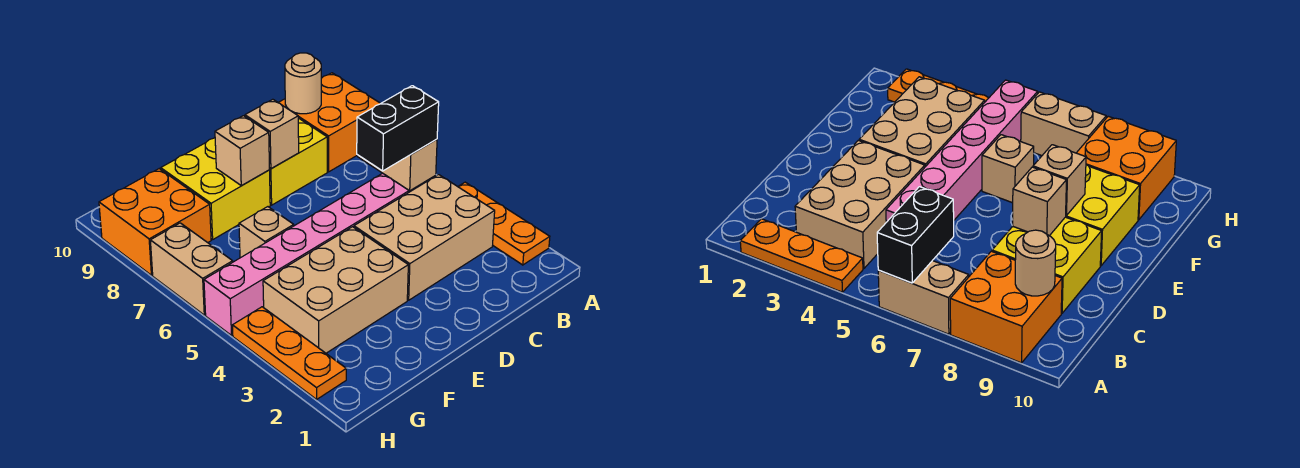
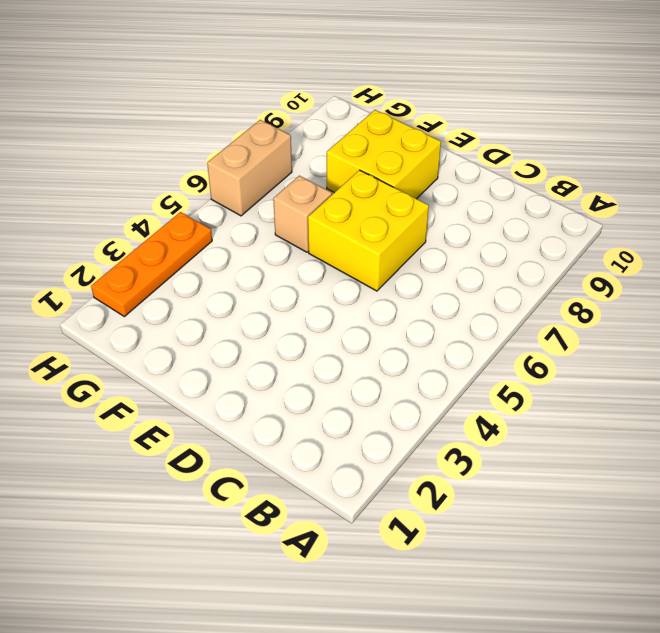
yellow 2x2 brick [308,170,429,291] -> yellow 2x2 brick moved to [269,118,327,205]
none -> orange 1x3 plate [458,182,550,265]
none -> tan 1x2 brick [358,139,437,191]
none -> orange 2x2 brick [278,73,381,172]

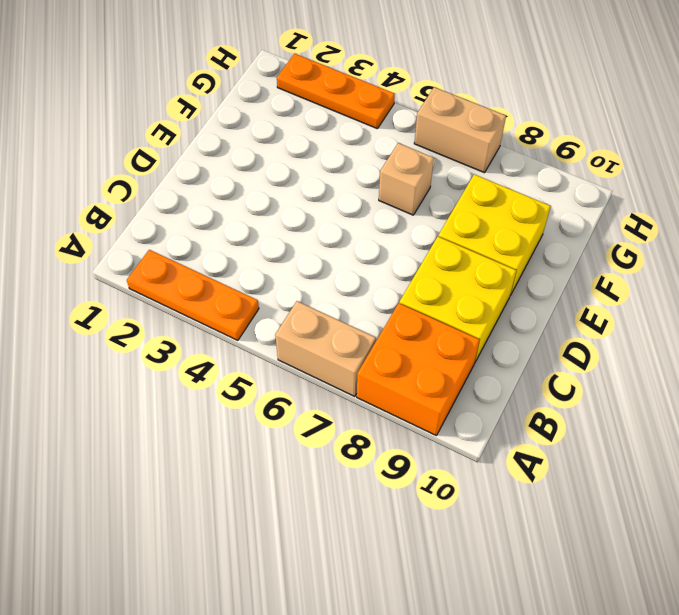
none -> tan 2x3 brick [354,175,495,300]
none -> pink 1x6 brick [204,173,409,335]
none -> tan 2x3 brick [263,227,408,353]

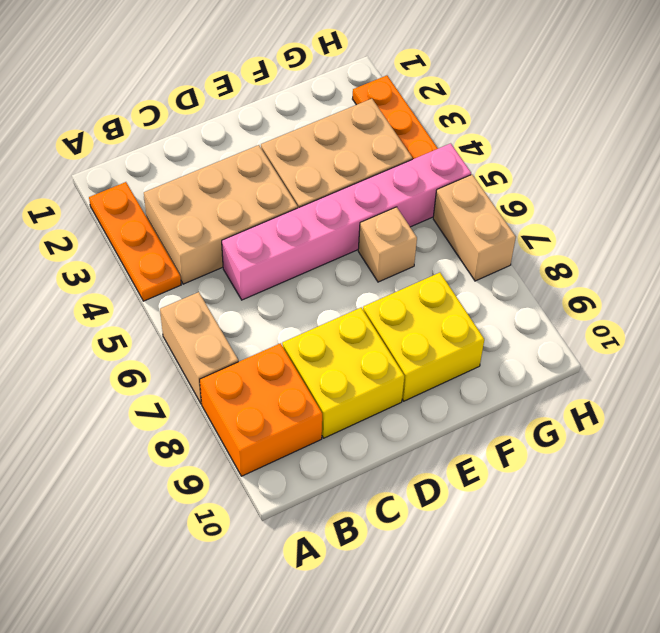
none -> orange 2x2 brick [99,169,211,275]
none -> black 1x2 brick [357,86,439,171]
none -> tan 1x1 round brick [285,53,321,114]

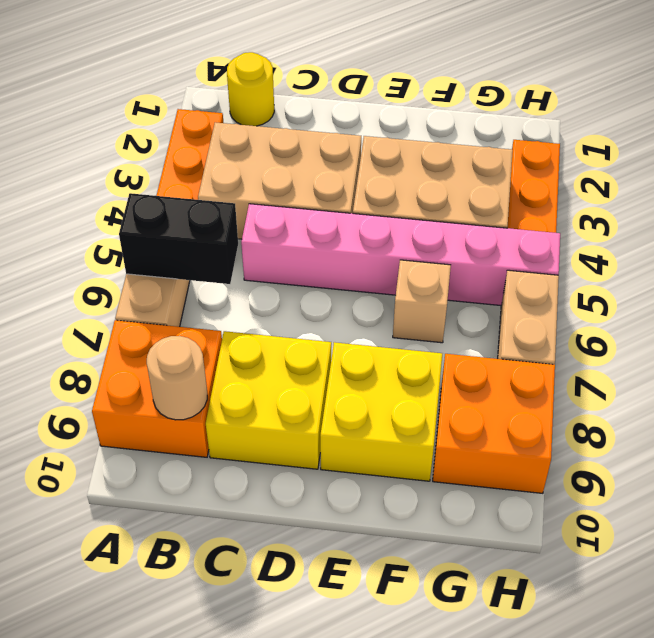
yellow 1x1 round brick [227,52,274,126] -> none
none -> tan 1x1 brick [245,99,299,169]
none -> tan 1x1 brick [215,116,270,185]

